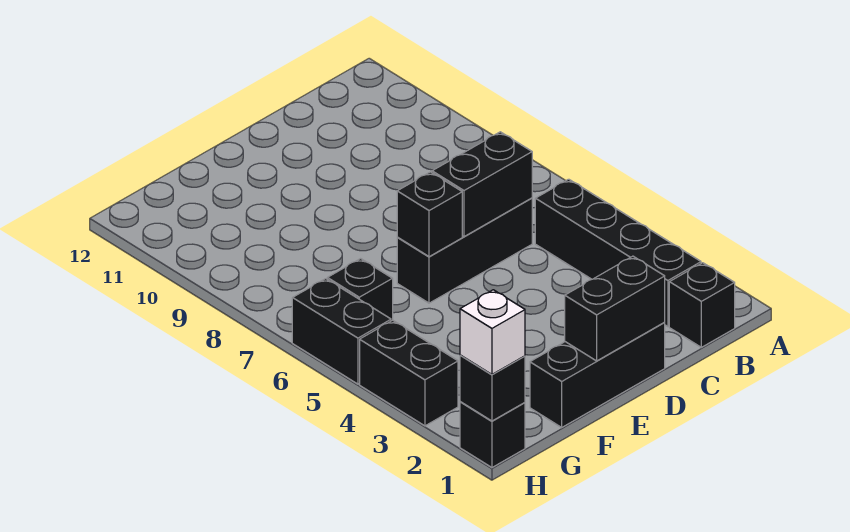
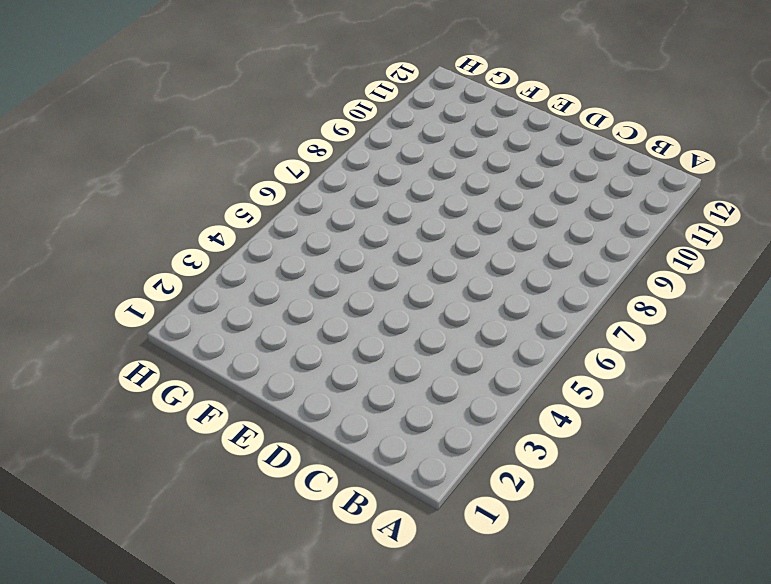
none -> black 1x1 brick [669,263,735,347]
none -> black 1x4 brick [535,179,701,327]
none -> black 1x3 brick [397,198,532,303]

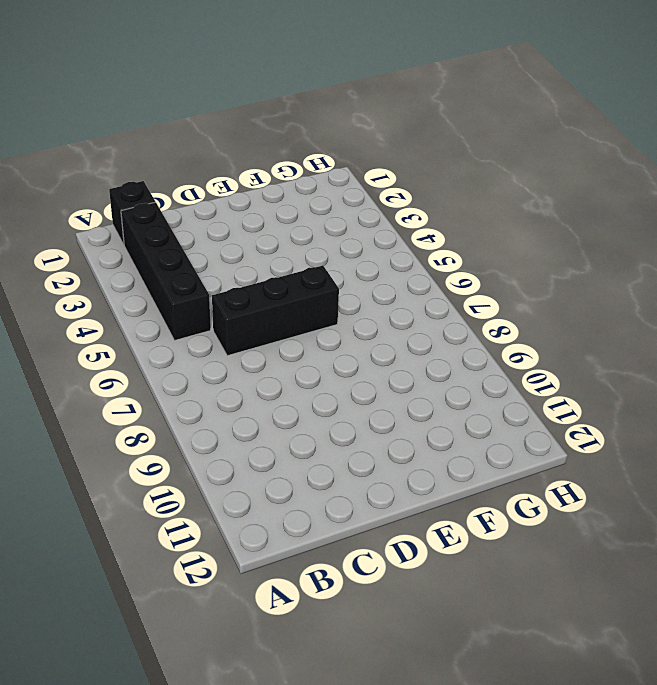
none -> black 1x3 brick [530,322,665,427]
none -> black 1x1 brick [327,259,393,321]
none -> black 1x1 brick [460,402,525,468]

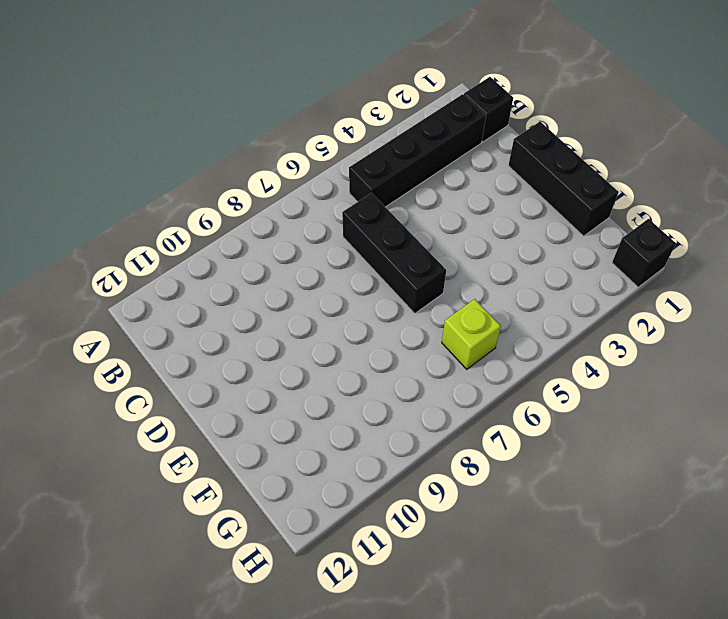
lime 1x1 brick [442,299,501,369] -> black 1x1 brick [327,259,393,321]
none -> black 1x2 brick [360,320,458,426]
none -> black 1x2 brick [292,279,391,384]
none -> black 1x2 brick [432,132,532,237]

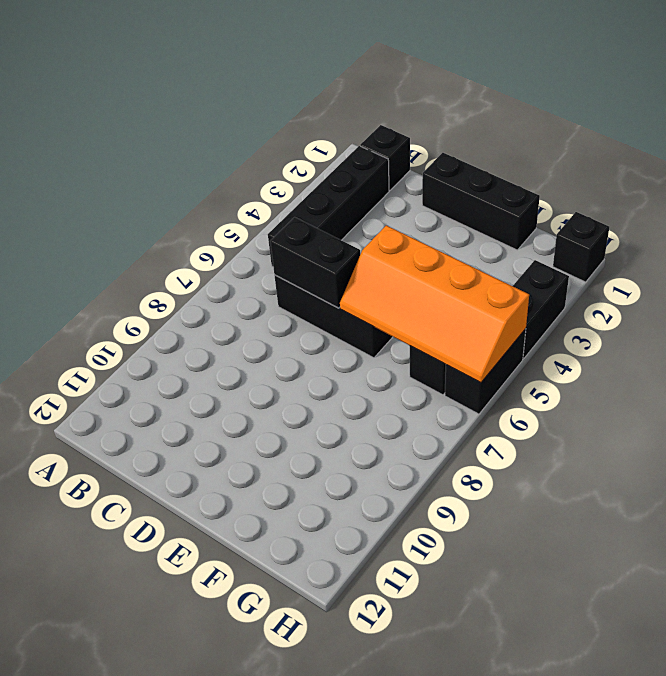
orange 2x4 slope [340,225,529,383] -> black 1x1 brick [397,172,462,257]
none -> black 1x2 brick [565,256,665,361]
none -> black 1x1 brick [460,355,525,421]
none -> white 1x1 brick [460,290,525,374]

